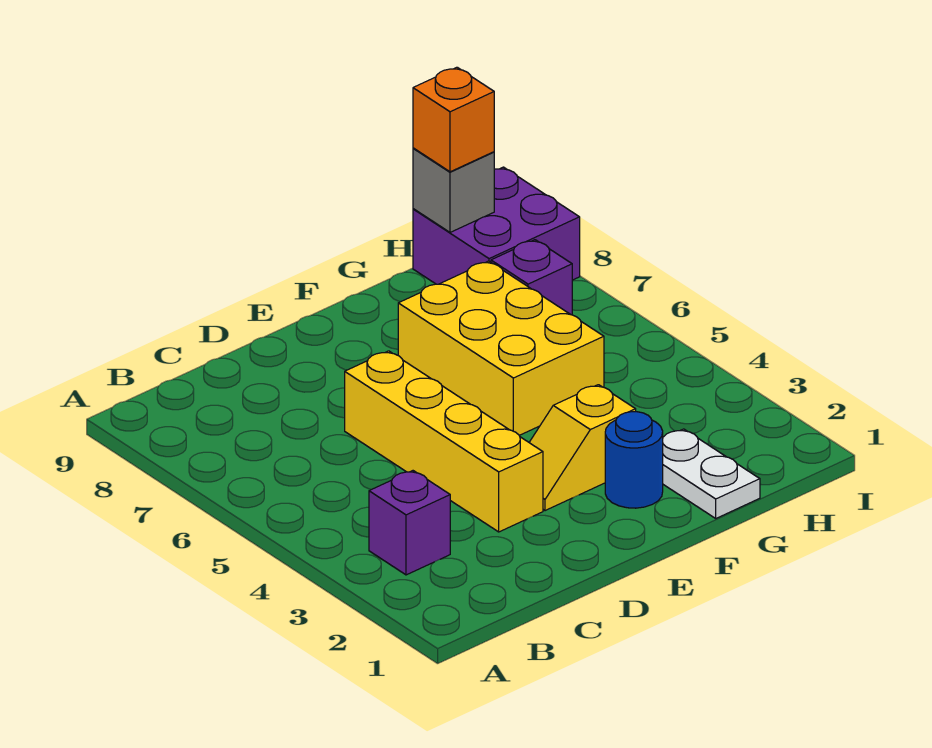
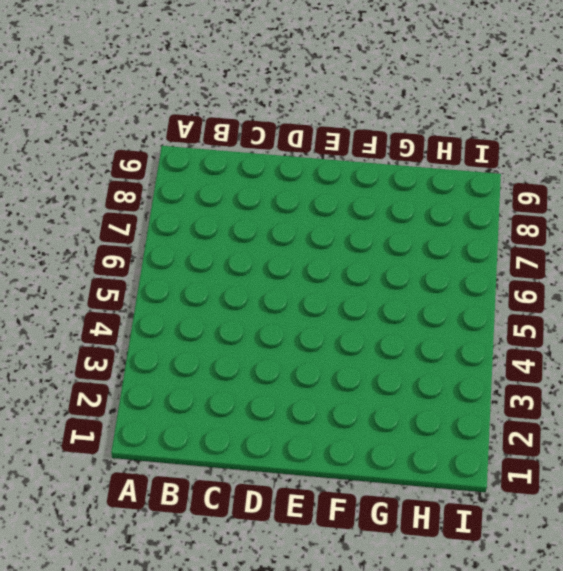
none -> purple 1x1 brick [369,471,450,575]
none -> yellow 1x4 brick [345,351,543,532]

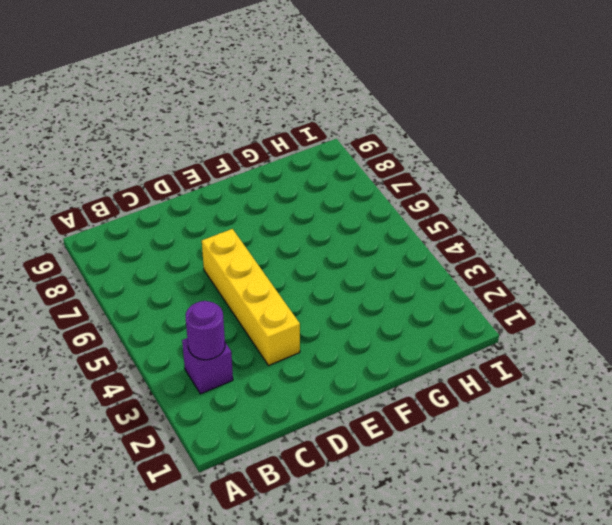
purple 1x1 round brick [186,301,225,360] -> none
none -> yellow 1x2 slope [529,385,636,511]
none -> blue 1x1 round brick [605,412,663,508]

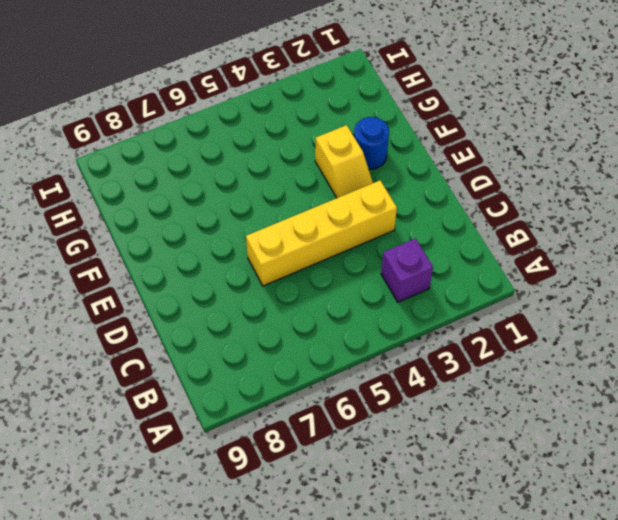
none -> yellow 2x3 brick [398,261,604,435]
none -> white 1x2 plate [663,429,760,518]

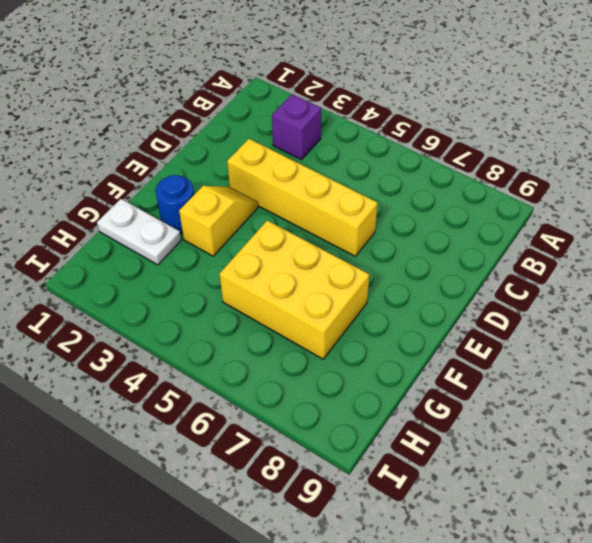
none -> purple 1x1 brick [491,240,572,315]
none -> purple 2x2 brick [413,167,580,284]

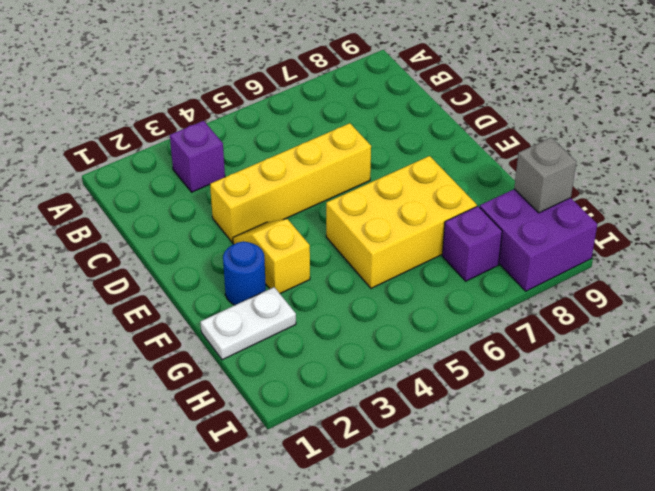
none -> orange 1x1 brick [413,67,494,172]

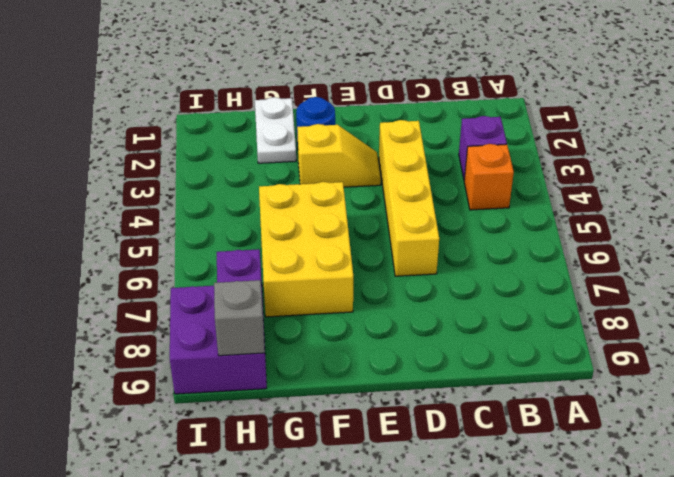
orange 1x1 brick [464,144,514,210] -> orange 1x1 brick moved to [413,67,494,172]

